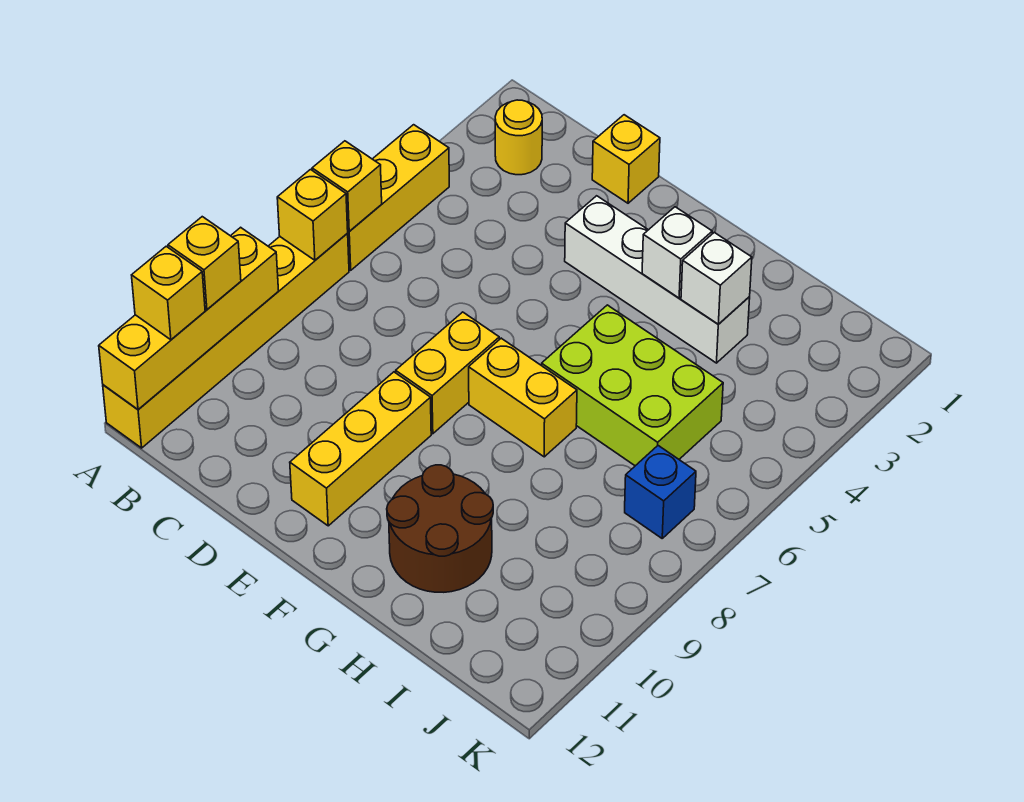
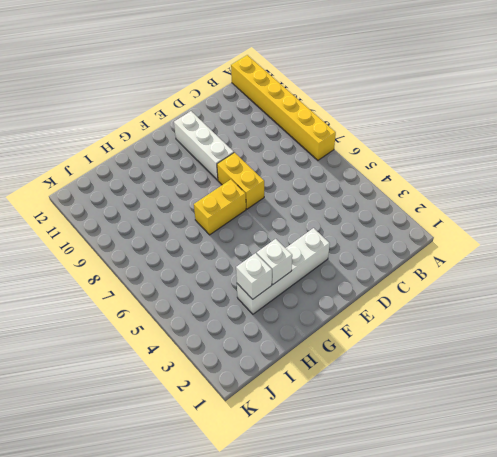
white 1x3 brick [174,111,234,180] -> yellow 1x3 brick [290,372,431,526]
none -> yellow 1x3 brick [347,125,449,270]
none -> yellow 1x1 round brick [495,100,542,175]
none -> yellow 1x1 brick [592,115,660,203]

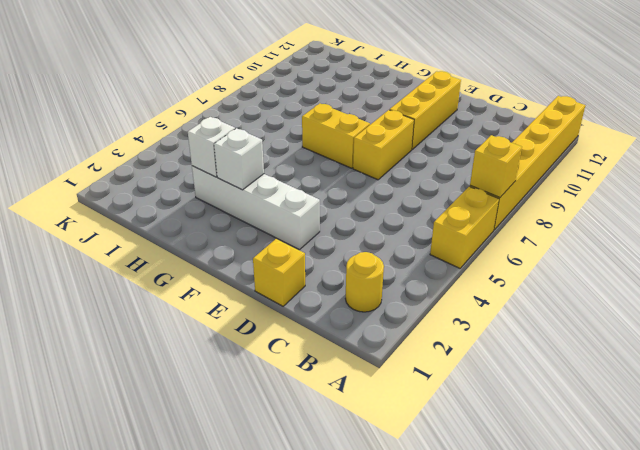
yellow 1x2 brick [430,186,499,268] -> yellow 1x3 brick [347,125,449,270]
none -> lime 2x3 brick [541,305,723,466]
none -> brown 2x2 round brick [387,465,493,592]
none -> blue 1x1 brick [625,446,696,538]

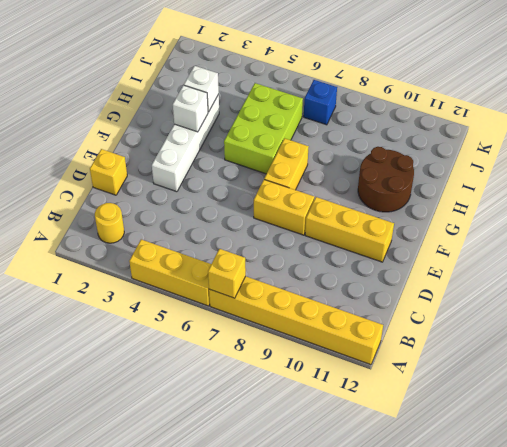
none -> yellow 1x1 brick [312,141,382,231]
none -> yellow 1x4 brick [99,227,279,409]
none -> yellow 1x1 brick [168,217,241,309]

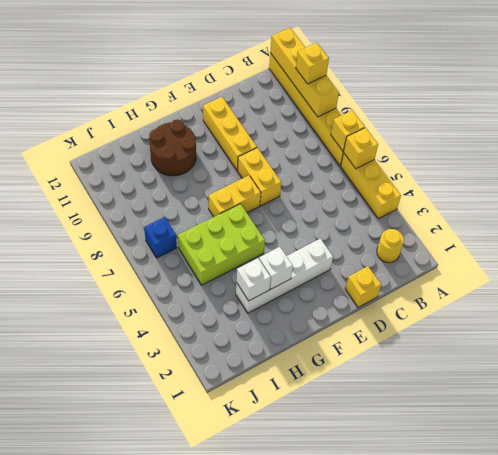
none -> yellow 1x1 brick [132,246,205,340]

